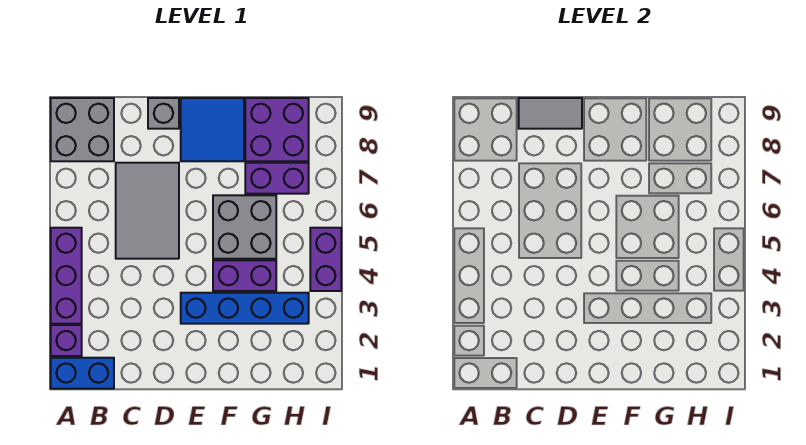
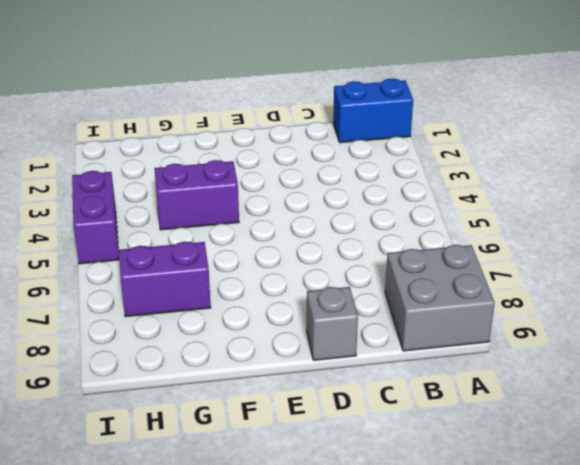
none -> purple 1x1 brick [51,325,82,356]
none -> purple 1x3 brick [51,228,82,324]
none -> grey 2x3 tile [116,163,179,259]

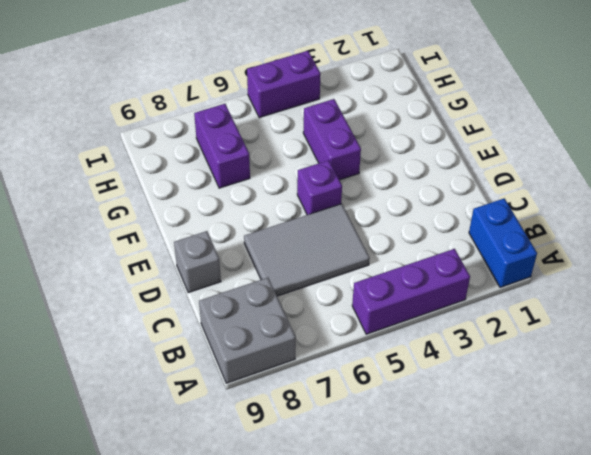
purple 1x1 brick [297,160,342,215] -> purple 1x1 brick moved to [51,325,82,356]
none -> blue 1x4 brick [181,293,309,324]
none -> blue 2x2 tile [181,98,244,161]
none -> grey 2x2 brick [213,195,276,259]

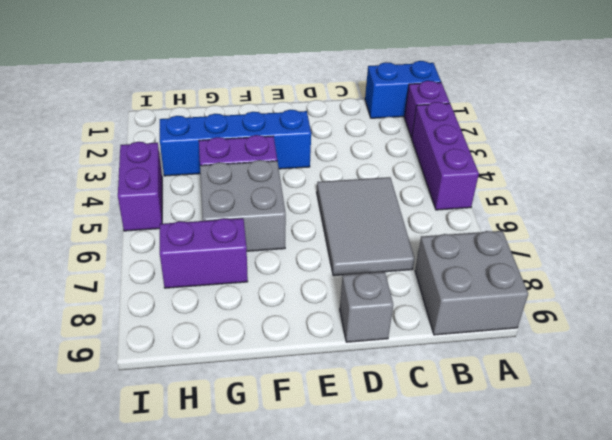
none -> blue 2x2 tile [181,98,244,161]
none -> purple 2x2 brick [245,98,309,161]
none -> grey 1x2 tile [519,98,582,129]

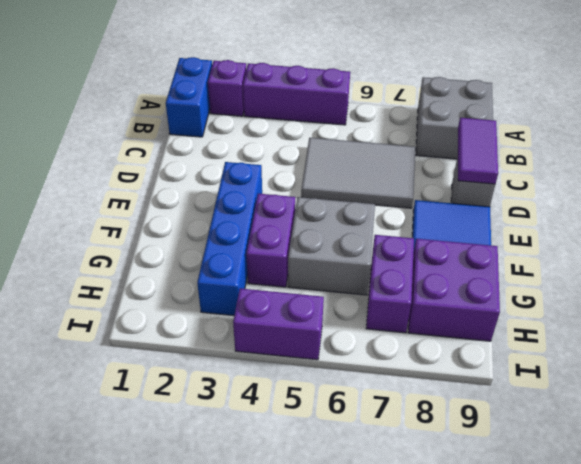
purple 1x2 tile [458,118,498,184] -> grey 1x2 tile [519,98,582,129]

